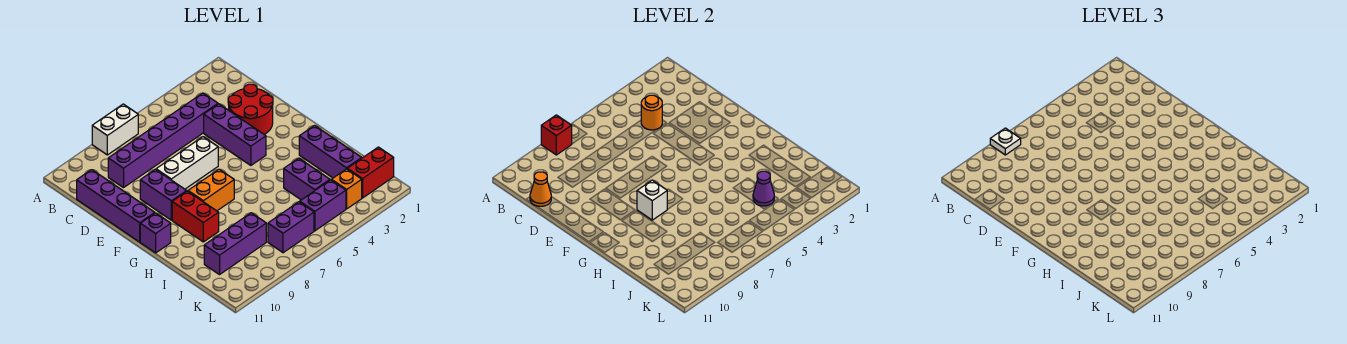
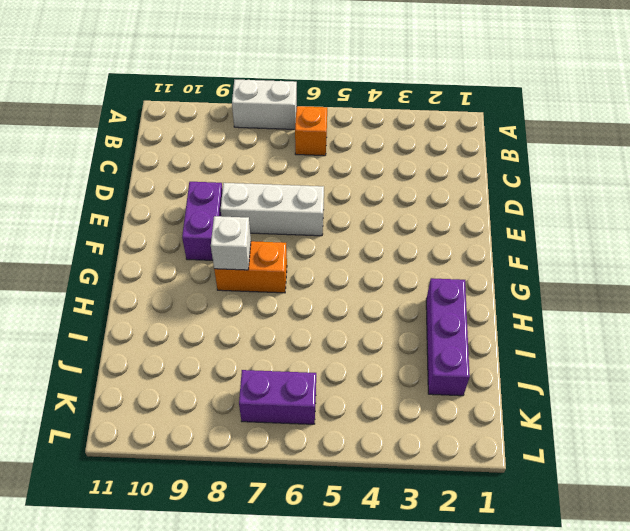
orange 1x1 brick [295,106,327,156] -> orange 1x1 brick moved to [332,169,362,209]
none -> purple 1x6 brick [108,93,218,188]
none -> purple 1x4 brick [77,170,155,242]
none -> red 2x2 round brick [228,84,273,134]

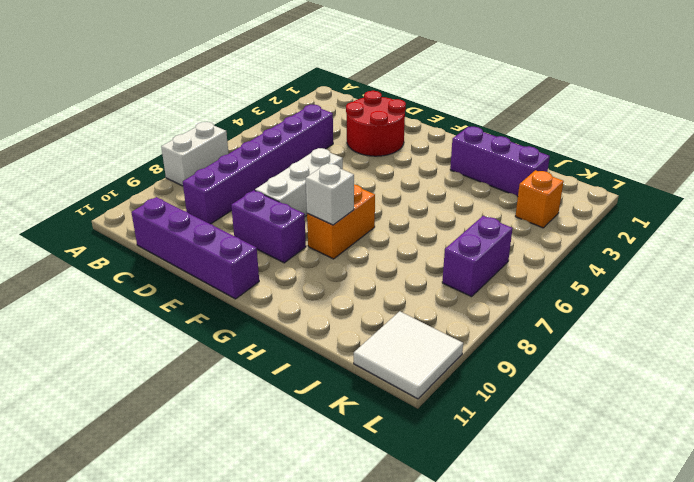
white 2x2 tile [354,311,463,399] -> none
none -> purple 1x3 brick [204,104,266,165]
none -> red 1x2 brick [172,191,219,242]
none -> purple 1x1 brick [140,213,171,253]

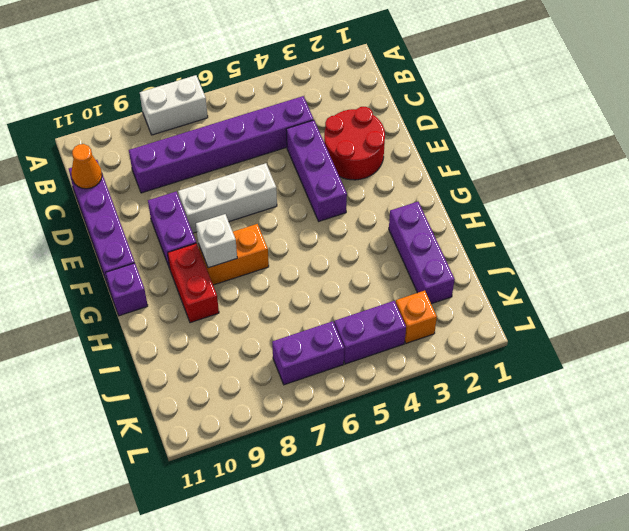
none -> purple 1x2 brick [284,158,330,200]
none -> purple 1x3 brick [204,213,266,275]
none -> red 1x2 brick [348,147,394,198]

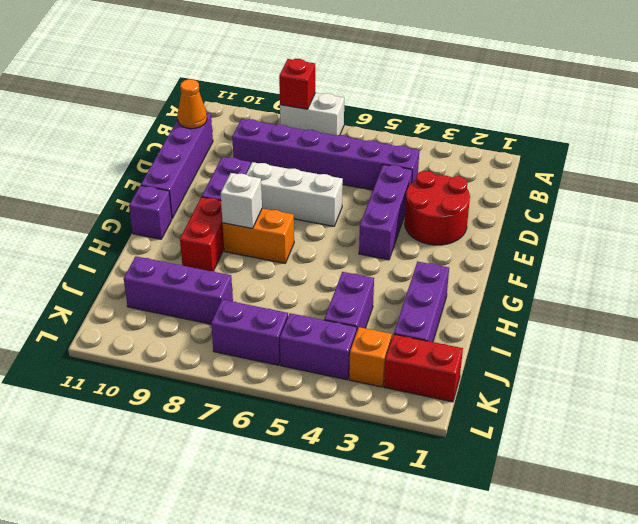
none -> orange 1x1 round brick [641,95,662,130]
none -> purple 1x1 cone [753,171,774,206]
none -> white 1x1 plate [990,128,1021,155]

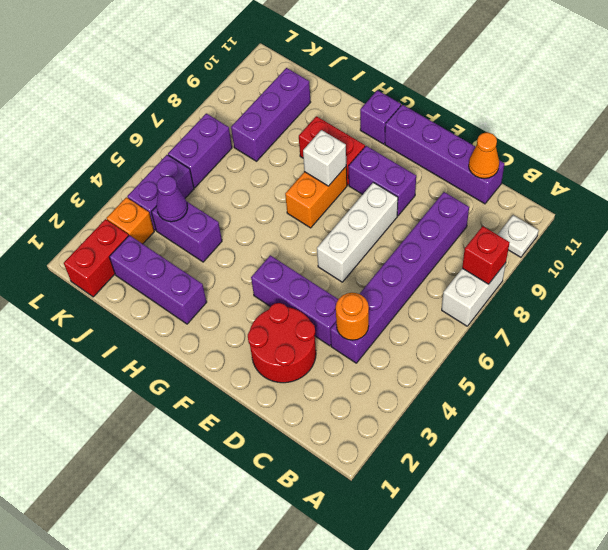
white 1x1 plate [498,215,539,257] -> white 1x1 plate moved to [990,128,1021,155]

